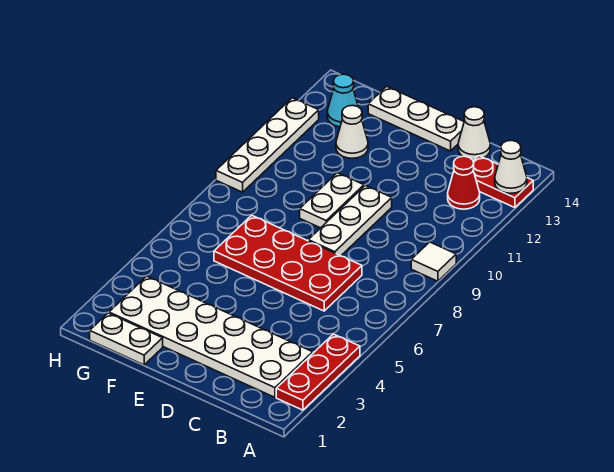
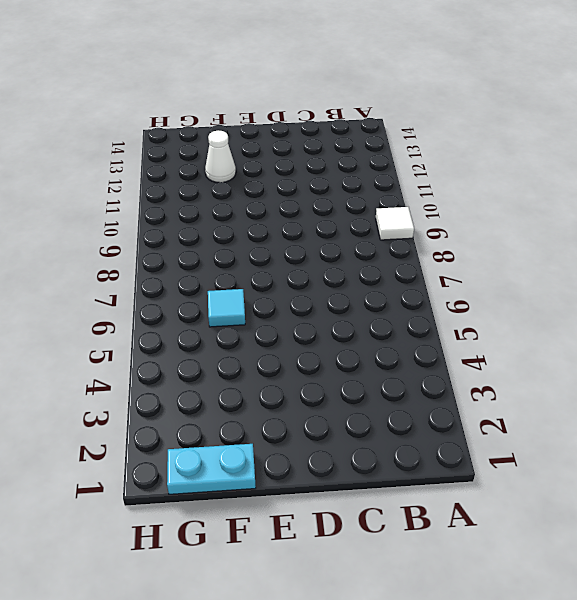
cyan 1x2 plate [167,444,256,494] -> white 1x2 plate [90,313,163,365]
cyan 1x1 tile [208,289,245,327] -> red 2x4 plate [214,215,362,311]
none -> red 1x3 plate [276,334,360,410]
none -> red 1x2 plate [473,156,533,208]
none -> white 2x6 plate [109,276,313,397]

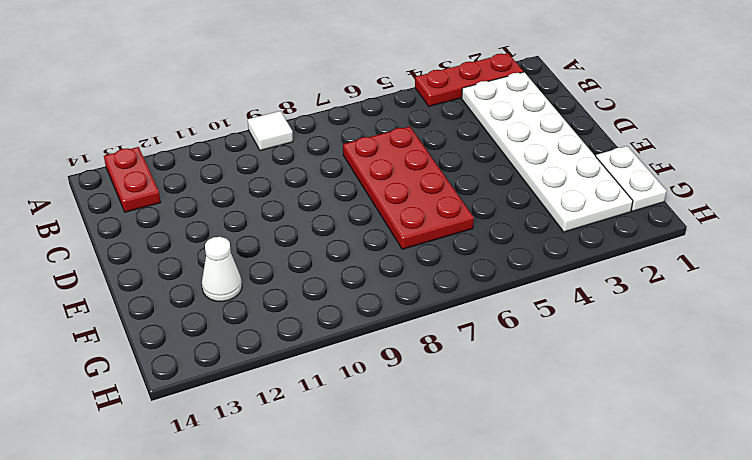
none -> red 1x1 cone [448,156,480,209]
none -> white 1x1 cone [458,107,490,160]
none -> white 1x3 plate [308,185,392,256]

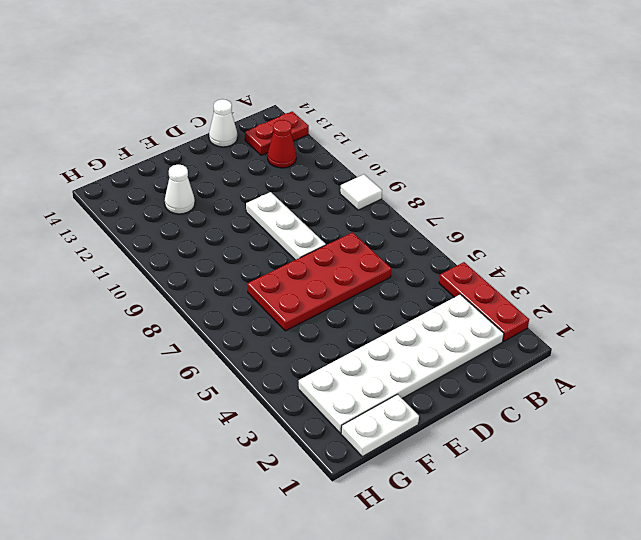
none -> white 1x3 plate [368,86,464,151]
none -> white 1x2 plate [300,173,364,228]
none -> cyan 1x1 cone [327,74,358,127]

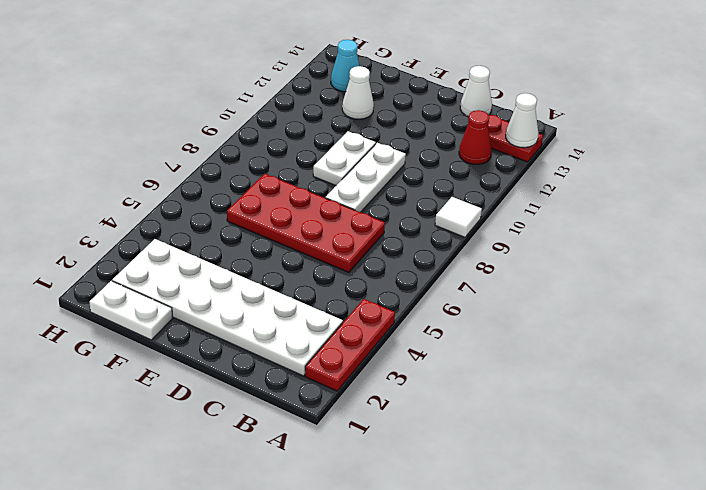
none -> white 1x3 plate [368,86,464,151]
none -> white 1x4 plate [216,98,319,192]

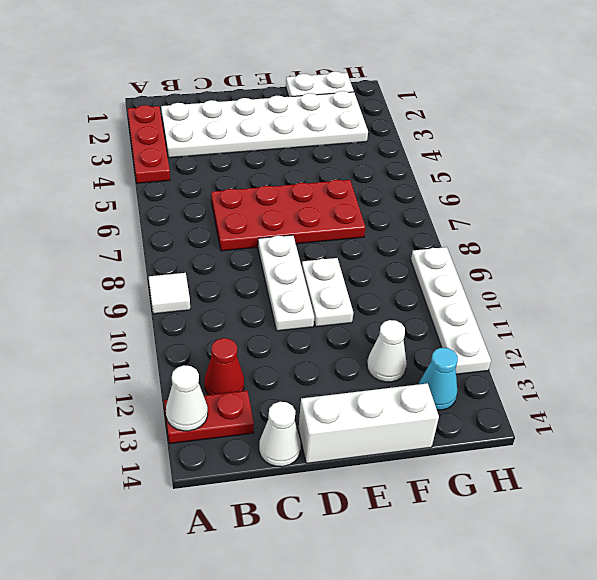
white 1x3 brick [299,383,439,464] -> white 1x3 plate [368,86,464,151]

